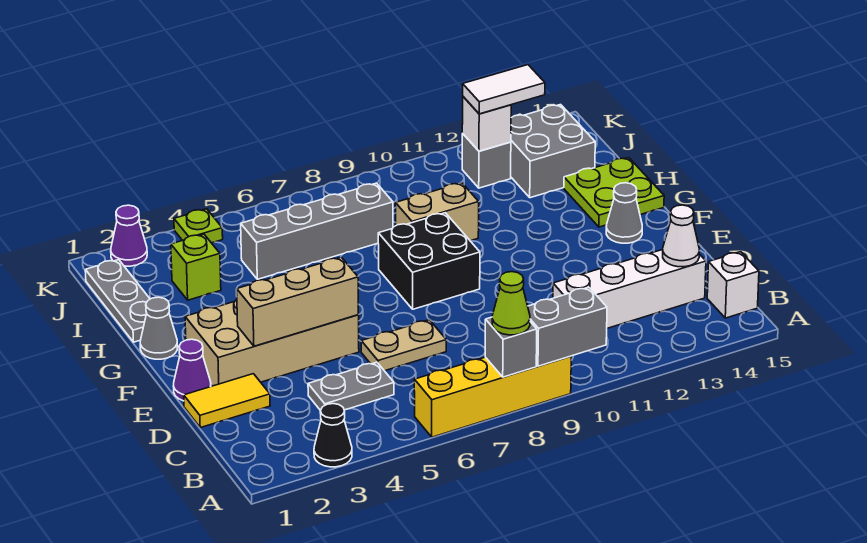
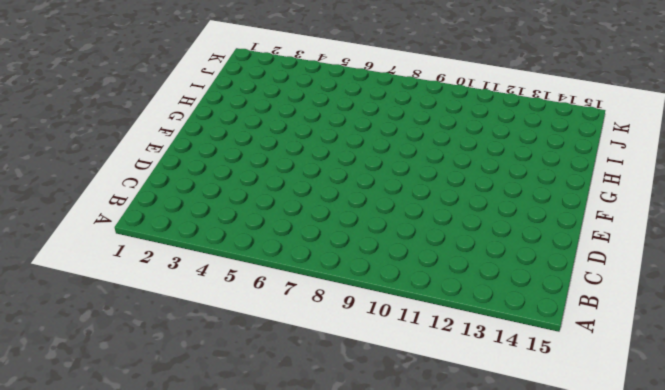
none -> black 1x1 cone [314,404,352,467]
none -> yellow 1x4 brick [414,356,571,437]
none -> white 1x1 brick [707,252,759,318]

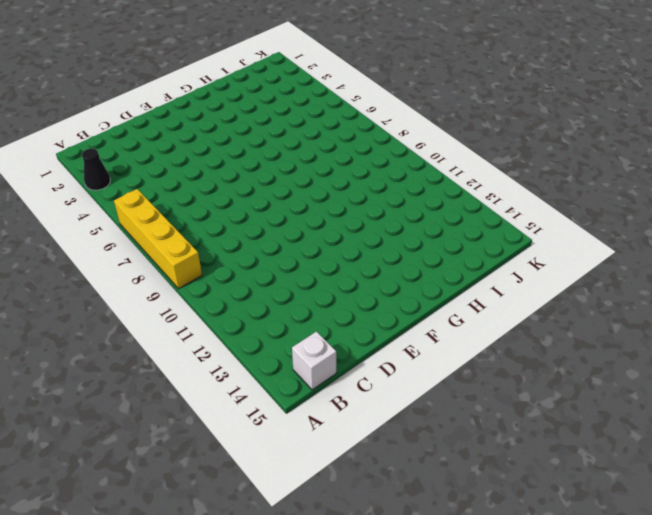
none -> grey 1x2 plate [308,362,394,410]
none -> white 1x4 brick [553,250,706,328]
none -> yellow 1x2 tile [184,374,270,428]

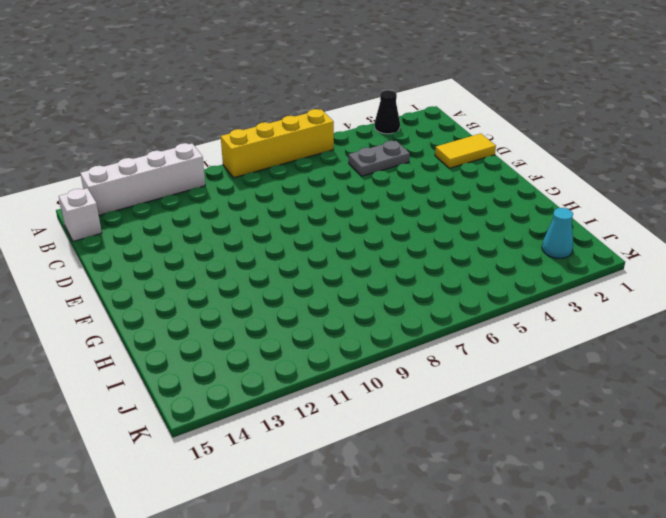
white 1x4 brick [80,143,205,215] -> white 1x4 brick moved to [553,250,706,328]
cyan 1x1 cone [542,208,573,258] -> none
none -> tan 1x2 plate [361,320,446,371]
none -> purple 1x1 cone [173,339,211,401]
none -> tan 2x4 brick [185,300,359,386]

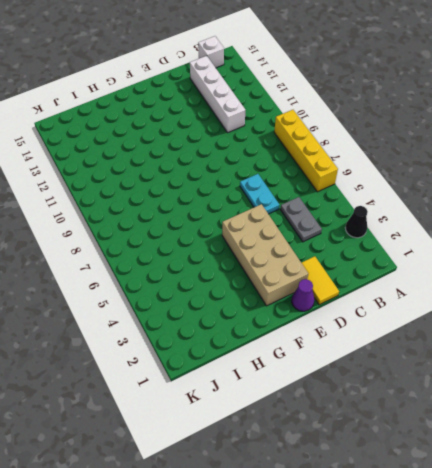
cyan 1x2 plate [240,174,279,214] -> tan 1x2 plate [361,320,446,371]
none -> black 2x2 brick [378,213,480,309]
none -> grey 1x1 cone [606,183,642,243]
none -> grey 1x1 cone [140,297,178,359]

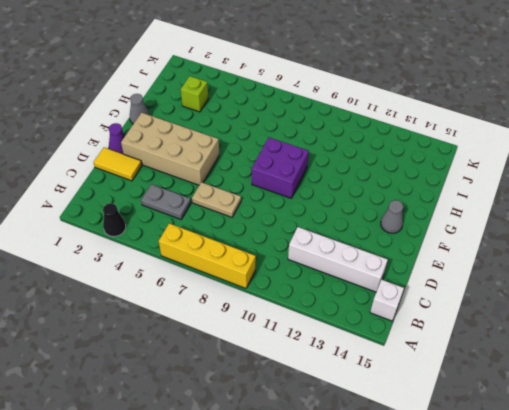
purple 2x2 brick [252,137,309,198] -> black 2x2 brick [378,213,480,309]
none -> lime 2x2 plate [564,158,664,227]
none -> grey 1x3 plate [85,260,150,342]
none -> tan 1x2 brick [395,183,479,241]

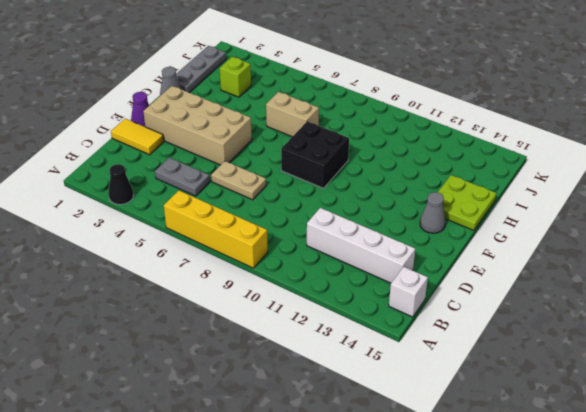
tan 1x2 brick [266,92,319,137] -> tan 1x2 brick moved to [395,183,479,241]
none -> grey 1x4 brick [241,183,393,279]
none -> grey 2x2 brick [511,105,595,198]
none -> grey 1x1 brick [462,134,511,188]

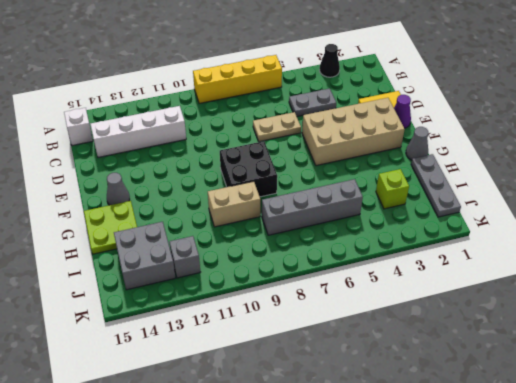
none -> purple 1x1 cone [111,205,147,266]
none -> lime 1x1 plate [174,209,223,243]
none -> grey 1x1 brick [485,317,537,377]

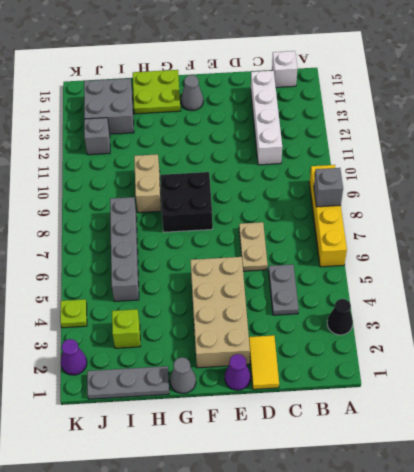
none -> grey 1x2 brick [528,287,607,366]
none -> white 1x1 cone [663,205,699,267]
none -> tan 1x3 brick [237,257,359,346]

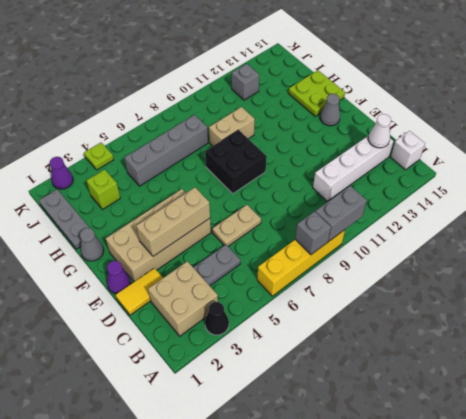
tan 2x2 brick [148,261,218,336] -> none
none -> grey 2x2 brick [511,105,595,198]
none -> white 1x1 brick [462,97,511,151]
none -> lime 1x1 cone [492,272,530,335]

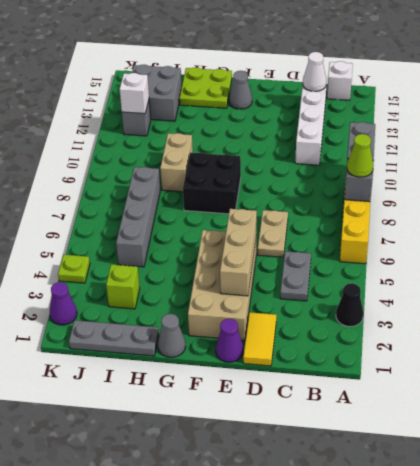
none -> white 1x2 tile [463,65,545,114]

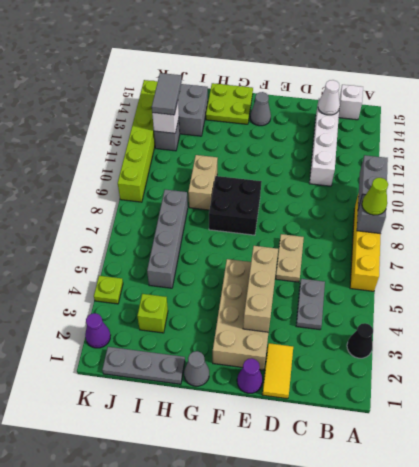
grey 1x2 tile [152,73,182,115] -> white 1x2 tile [463,65,545,114]
lime 1x6 brick [118,80,158,202] -> none

